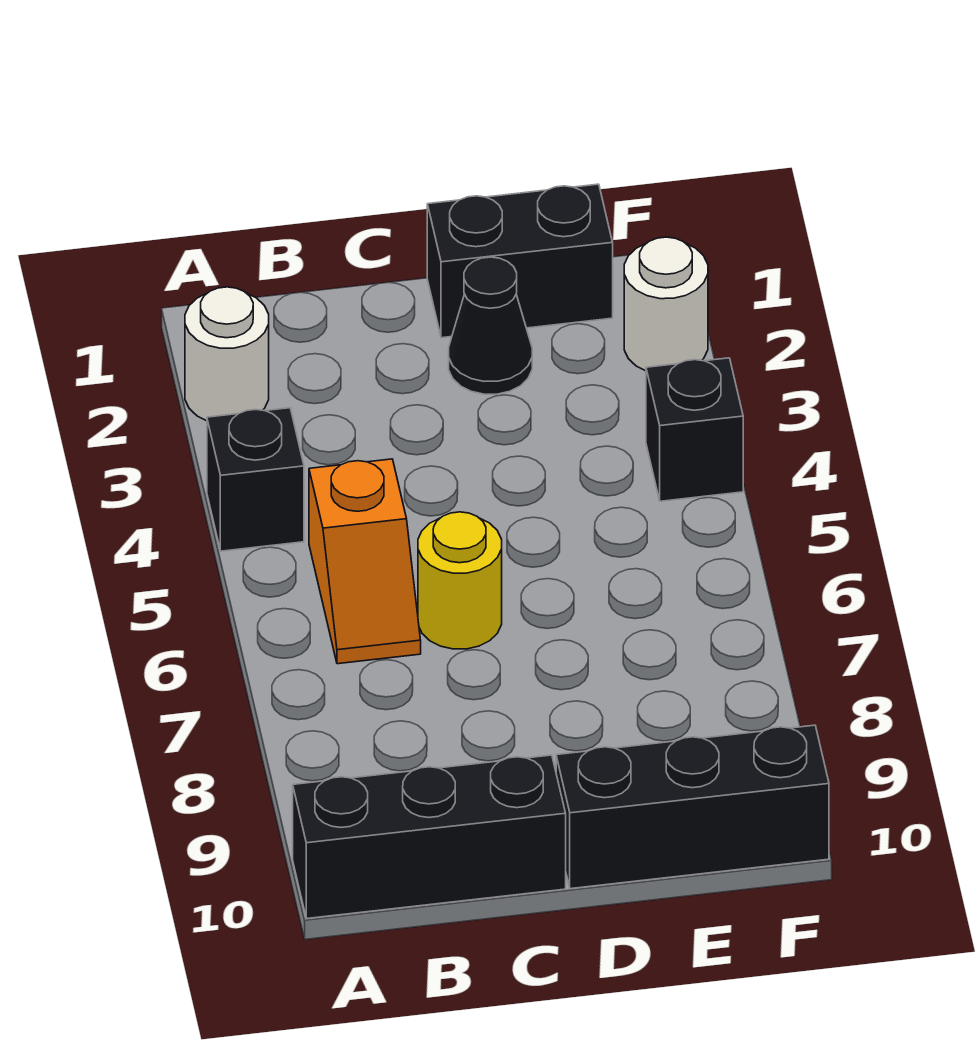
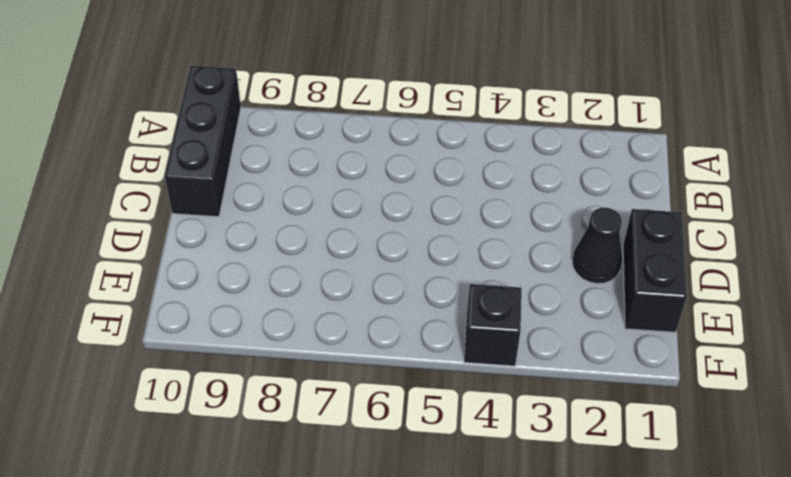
none -> white 1x1 round brick [185,287,269,421]
none -> black 1x1 brick [207,408,304,551]

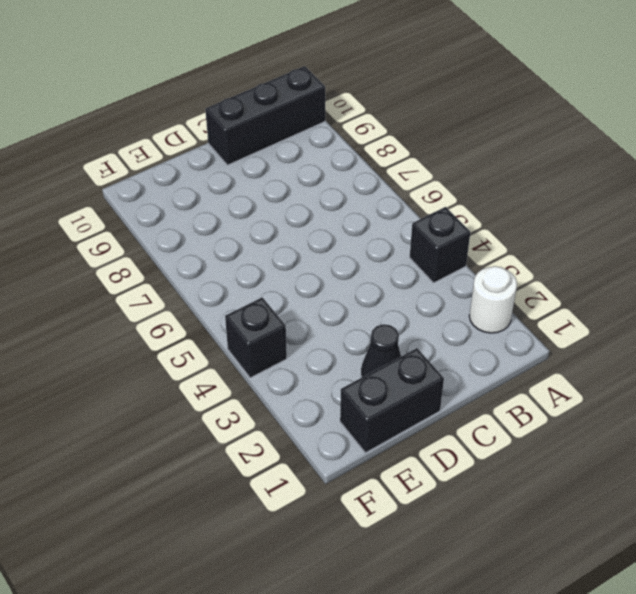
none -> orange 1x2 slope [309,459,421,664]
none -> yellow 1x1 round brick [418,512,502,649]

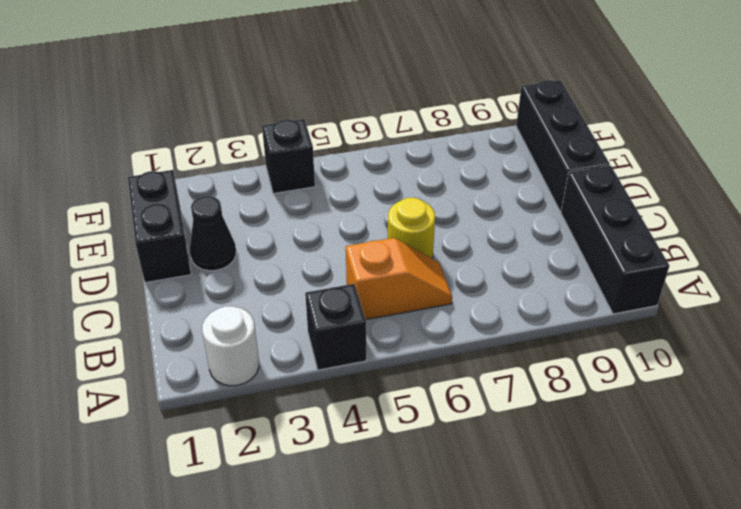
none -> white 1x1 round brick [624,237,708,371]

